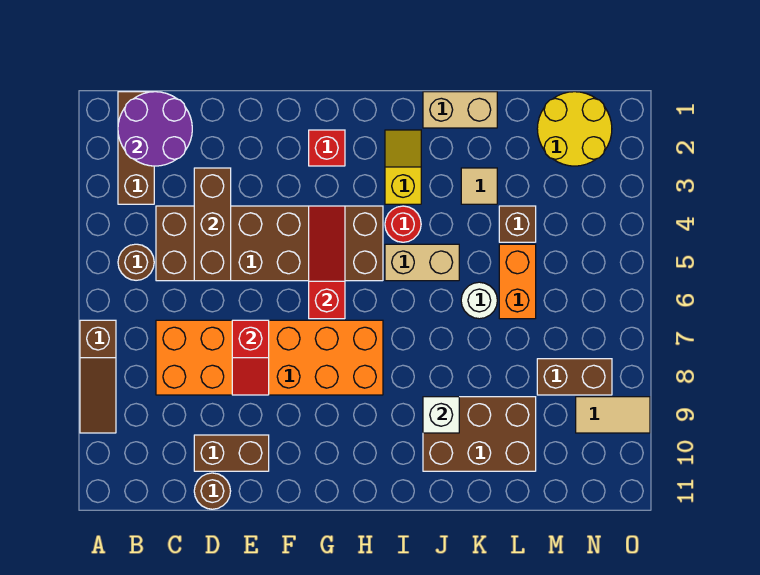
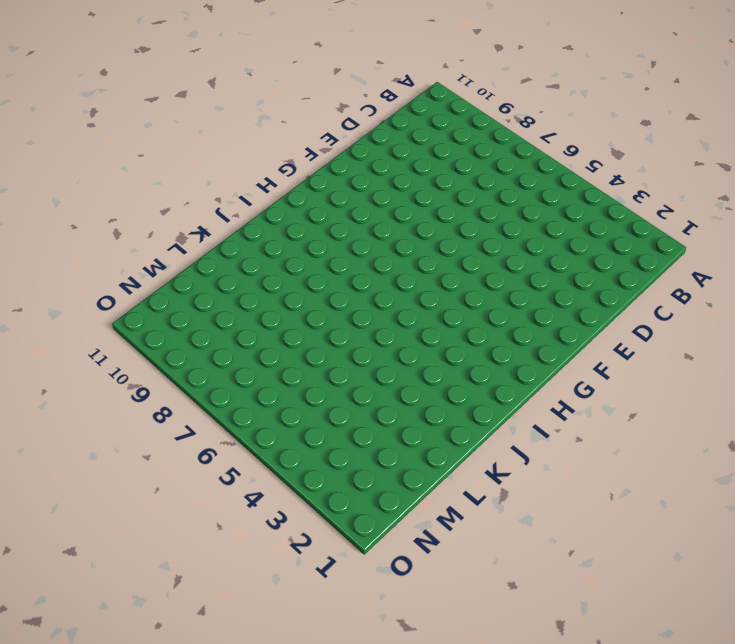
none -> brown 1x3 slope [80,320,116,433]
none -> brown 1x3 brick [118,92,154,204]
none -> brown 1x1 round brick [118,244,154,280]

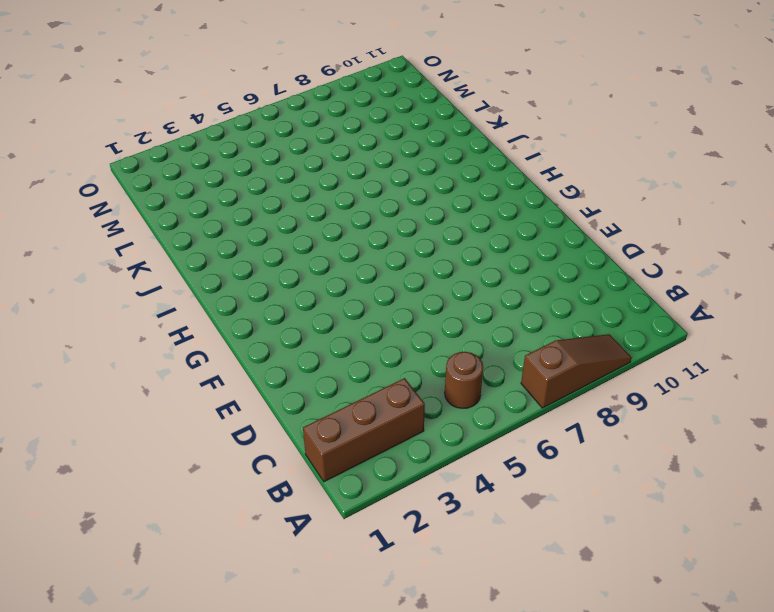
none -> brown 2x6 brick [156,206,383,281]
none -> orange 2x6 brick [156,320,383,395]
none -> brown 1x2 brick [194,435,269,471]

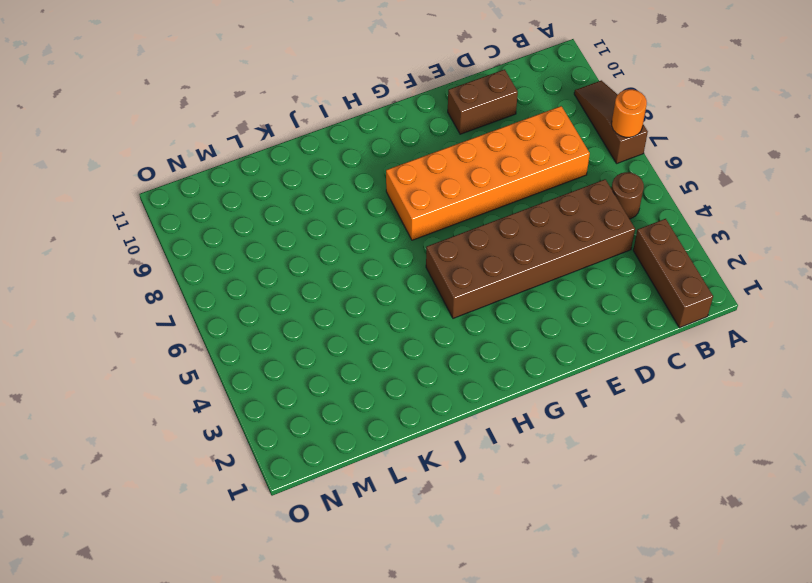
orange 1x1 round brick [612,89,647,137] -> none
none -> brown 1x1 round brick [194,473,231,509]
none -> red 1x1 brick [309,130,345,166]
none -> yellow 1x2 slope [385,130,421,204]

